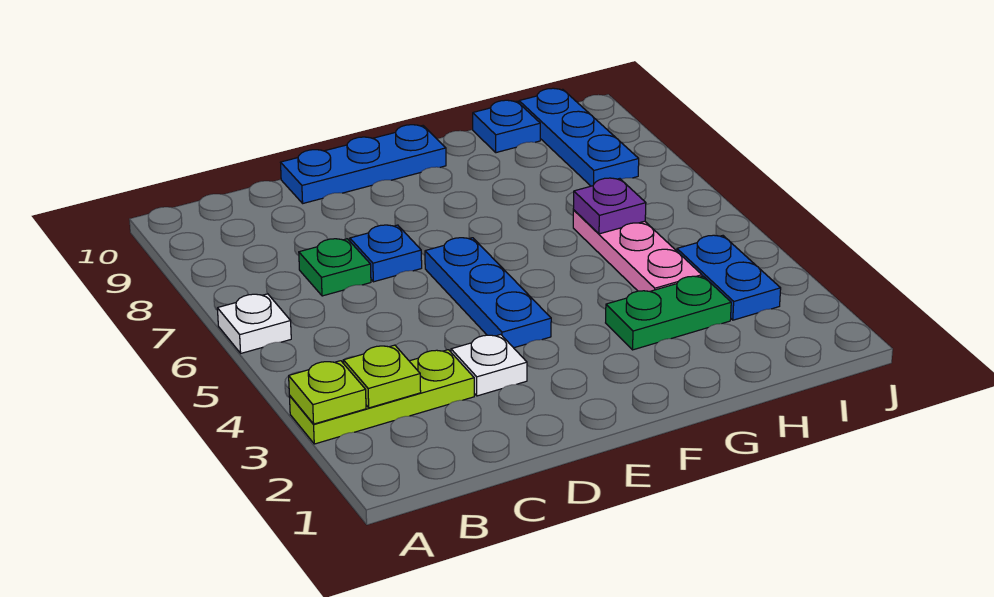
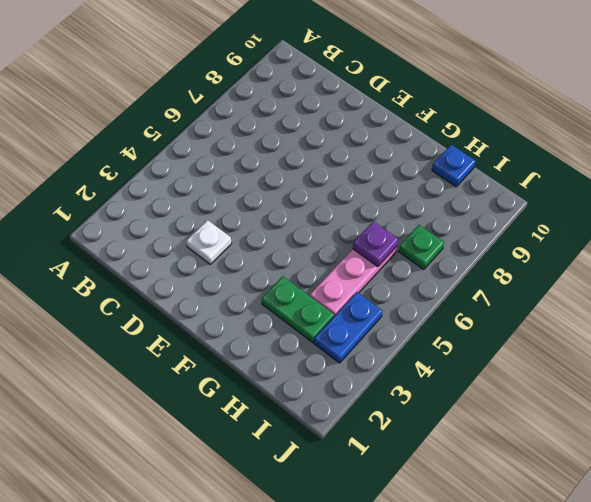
green 1x1 plate [399,225,444,269] -> green 1x1 plate moved to [299,239,371,296]
none -> lime 1x3 plate [289,350,474,444]
none -> white 1x1 plate [217,294,291,353]
none -> blue 1x1 plate [350,225,422,282]

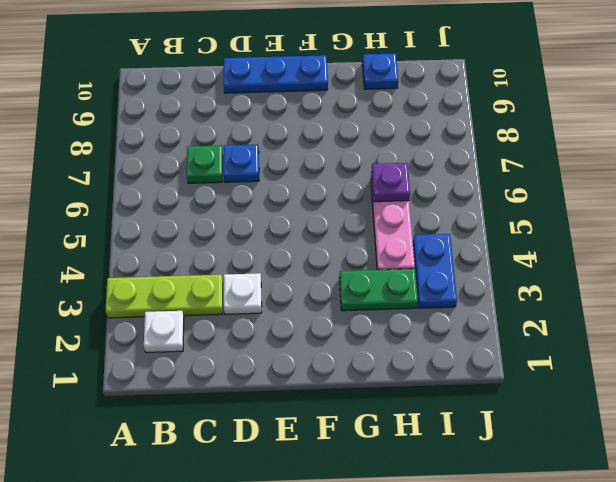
white 1x1 plate [144,311,184,352] -> white 1x1 plate moved to [217,294,291,353]
none -> blue 1x3 plate [425,238,551,348]
none -> blue 1x3 plate [519,88,639,186]
none -> lime 1x1 plate [289,361,366,424]

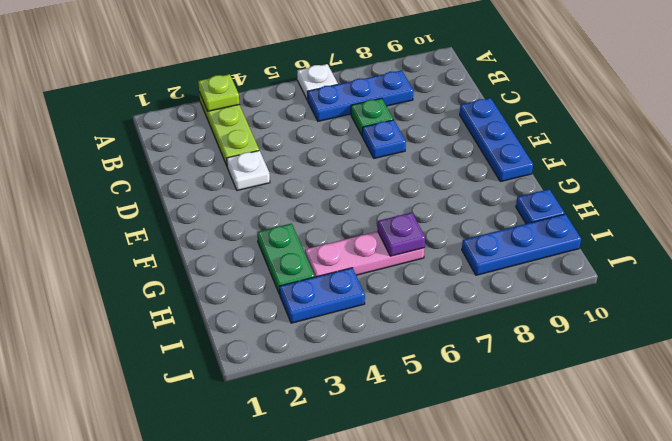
blue 1x3 plate [307,71,413,121] -> blue 1x3 plate moved to [425,238,551,348]
none -> lime 1x1 plate [343,345,421,408]

